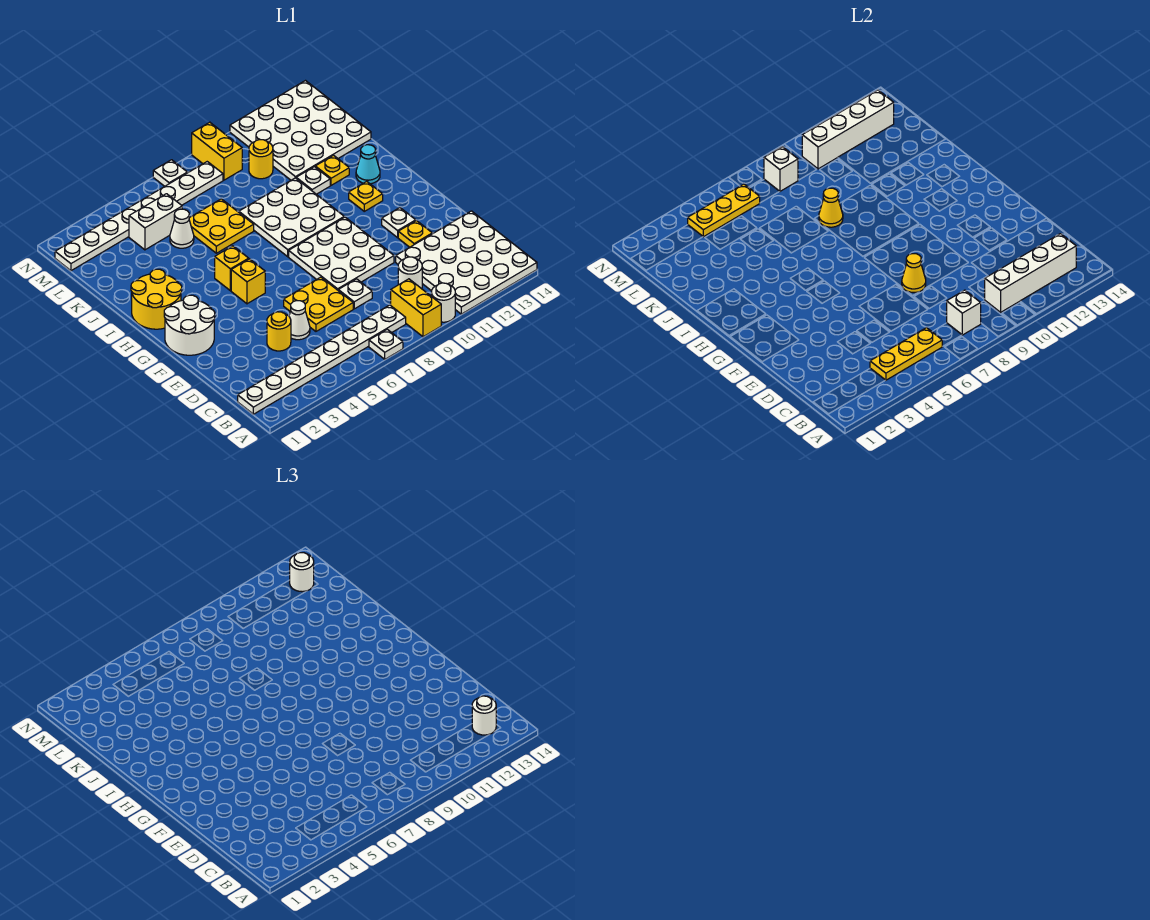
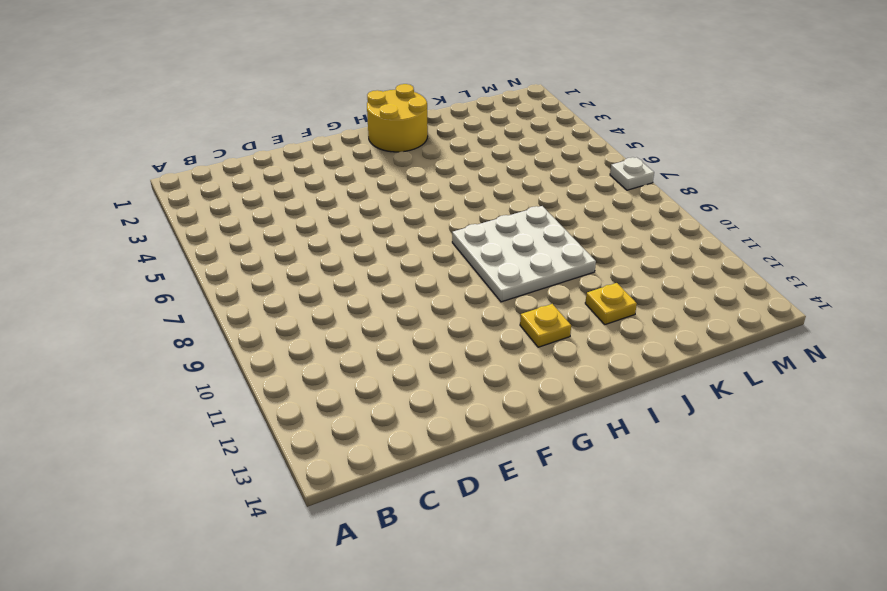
none -> white 1x1 plate [369,329,403,359]
none -> yellow 1x2 brick [391,279,441,337]
none -> white 1x1 round brick [431,283,455,322]
none -> white 4x4 plate [396,211,537,314]

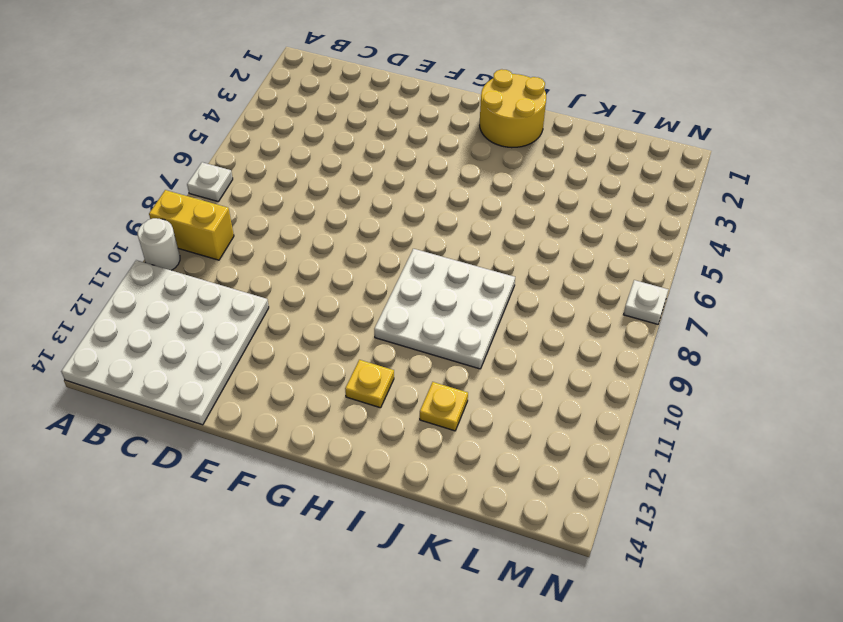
none -> white 1x8 plate [238,305,406,414]
none -> white 1x1 round brick [398,257,422,289]
none -> yellow 1x1 round brick [267,312,291,351]
none -> white 1x1 cone [289,301,310,340]

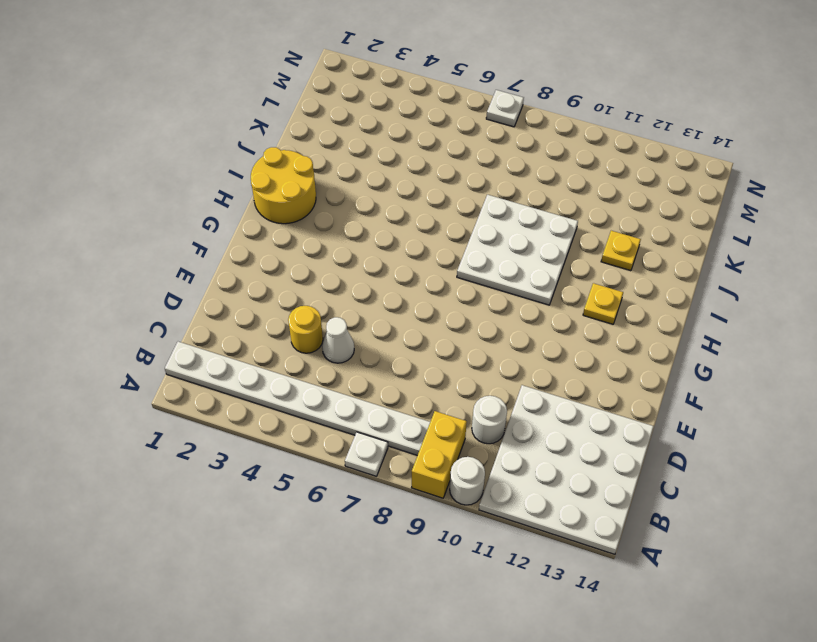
none -> yellow 2x2 plate [284,277,353,331]
none -> white 1x1 plate [338,279,372,309]
none -> white 3x3 plate [289,217,394,290]
none -> yellow 1x1 plate [398,221,432,247]

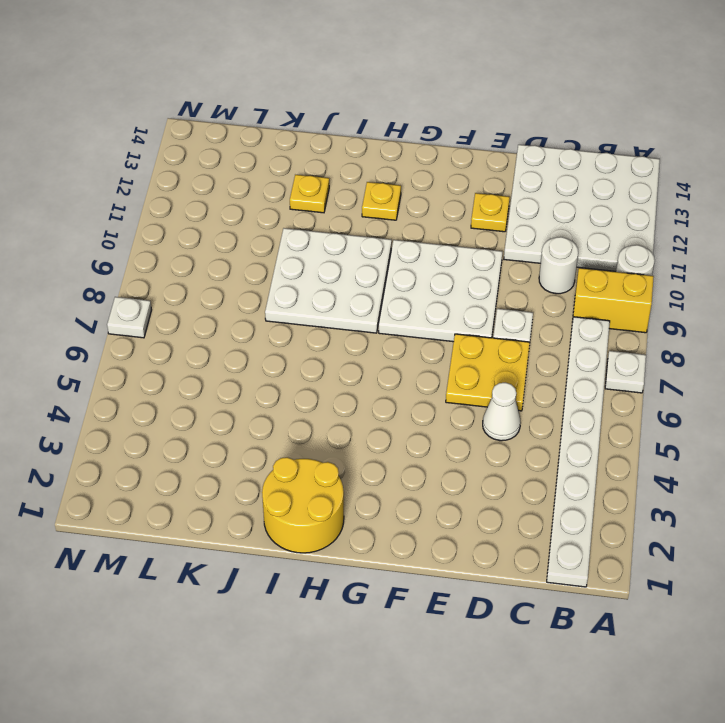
none -> yellow 1x1 round brick [267,312,291,351]
none -> white 2x2 round brick [164,295,215,355]
none -> white 1x1 plate [382,208,416,238]
none -> yellow 1x1 brick [231,259,265,304]

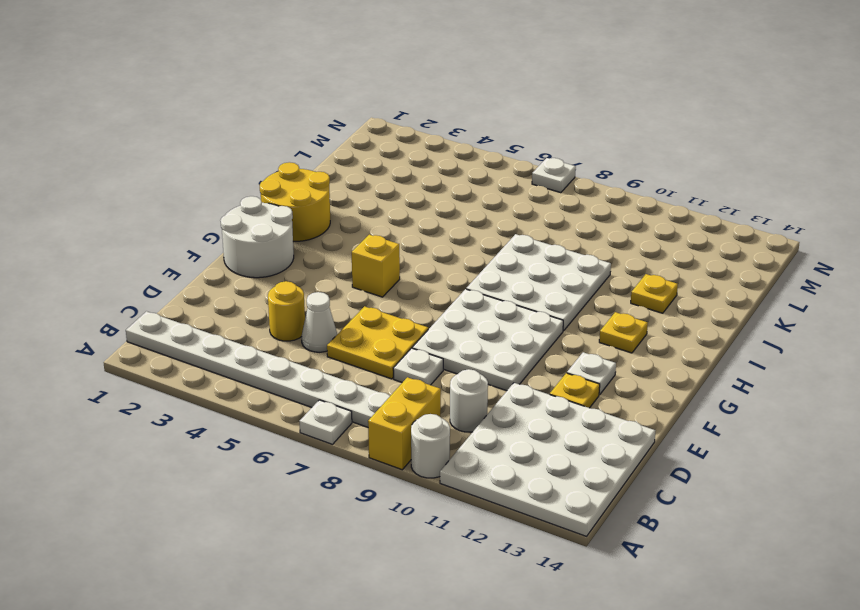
none -> yellow 1x1 brick [215,246,249,291]
none -> cyan 1x1 cone [356,145,380,184]
none -> yellow 2x2 plate [189,199,254,253]
none -> white 1x1 plate [296,167,330,194]

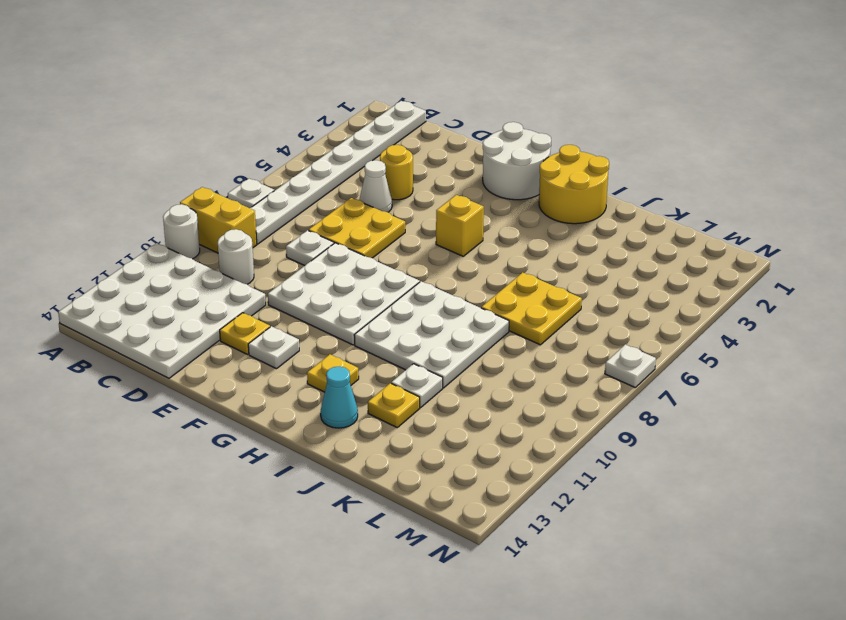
none -> yellow 1x1 brick [215,246,249,291]
none -> white 1x1 cone [170,209,194,248]
none -> white 4x4 plate [230,81,371,180]
none -> white 1x2 brick [129,194,182,250]

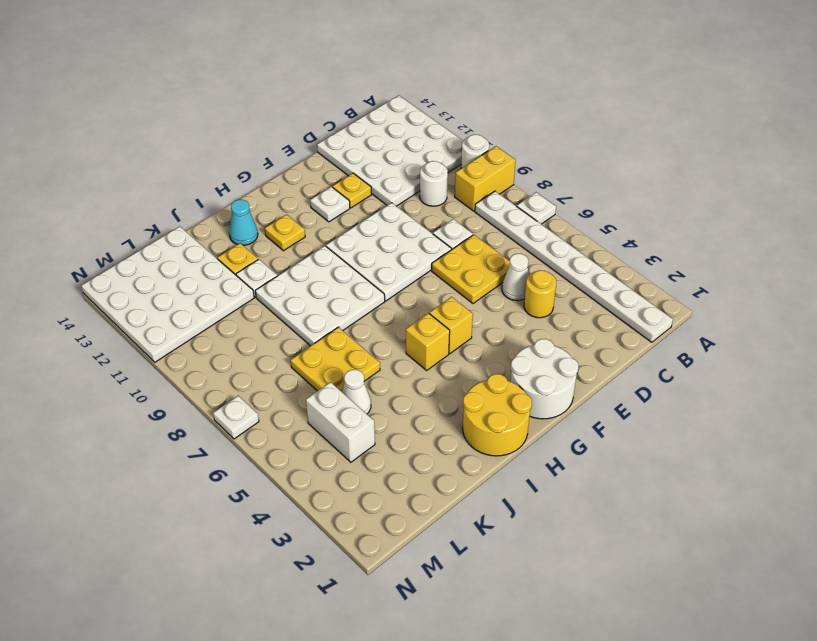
none -> yellow 1x1 round brick [249,140,273,179]
none -> white 1x8 plate [55,162,223,271]
none -> yellow 1x2 brick [192,122,242,180]
none -> yellow 1x3 plate [870,328,942,380]

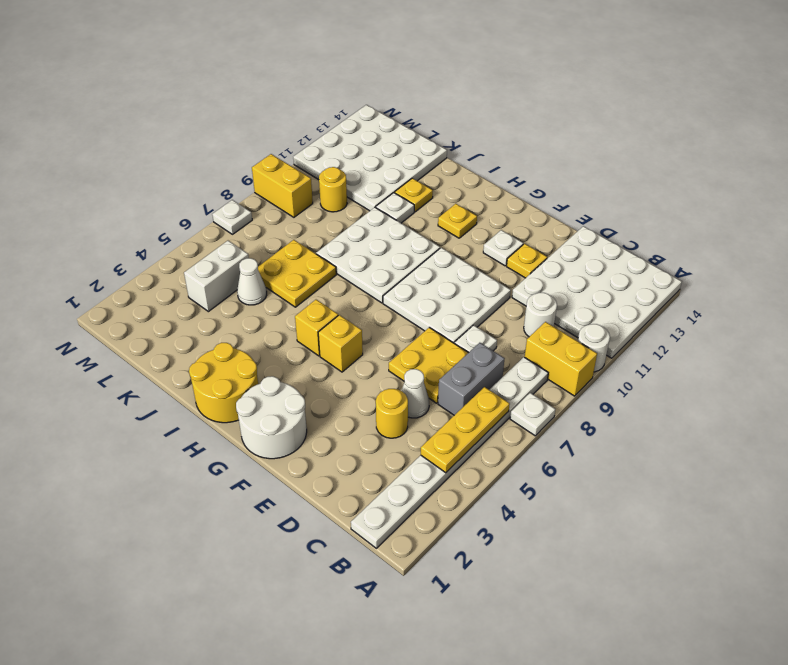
grey 1x2 brick [438,343,505,415] -> none
none -> cyan 1x1 cone [356,145,380,184]
none -> white 1x8 plate [55,162,223,271]
none -> white 1x1 brick [947,290,981,335]
none -> white 1x4 brick [985,234,1076,312]

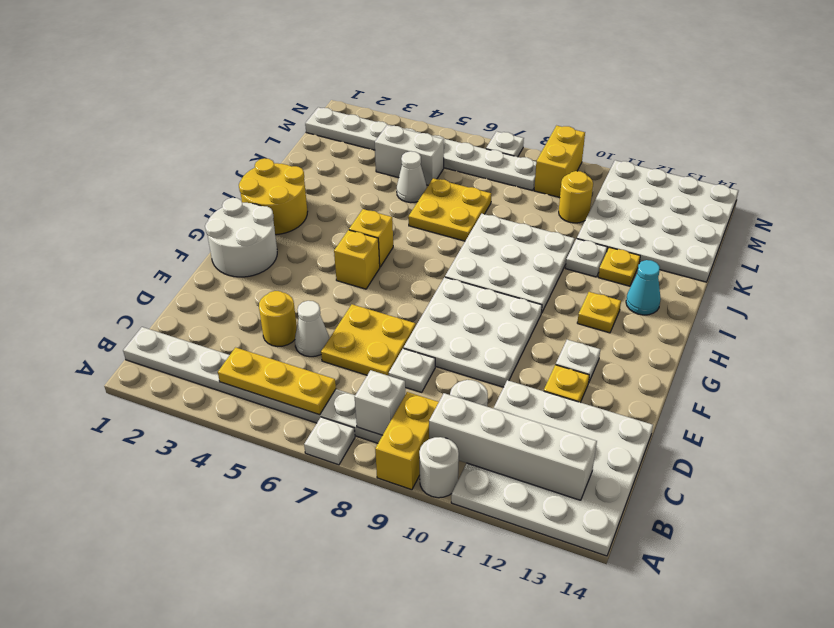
none -> yellow 1x1 cone [902,254,926,293]
none -> yellow 1x1 cone [819,188,843,227]
none -> yellow 1x3 plate [688,184,760,237]
none -> white 1x1 brick [764,147,798,192]

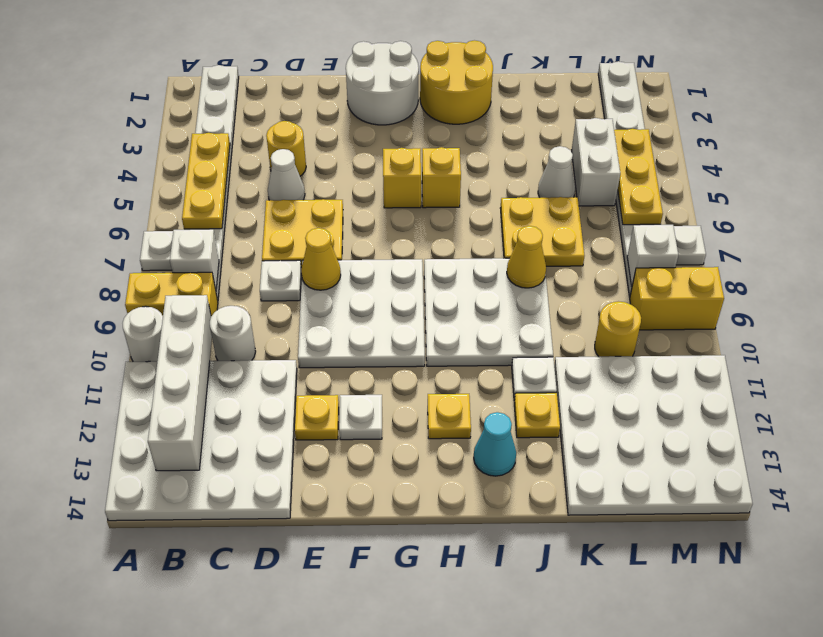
none -> white 1x4 brick [802,90,894,169]
none -> white 1x1 round brick [472,696,496,735]
none -> white 1x1 round brick [290,553,314,592]

